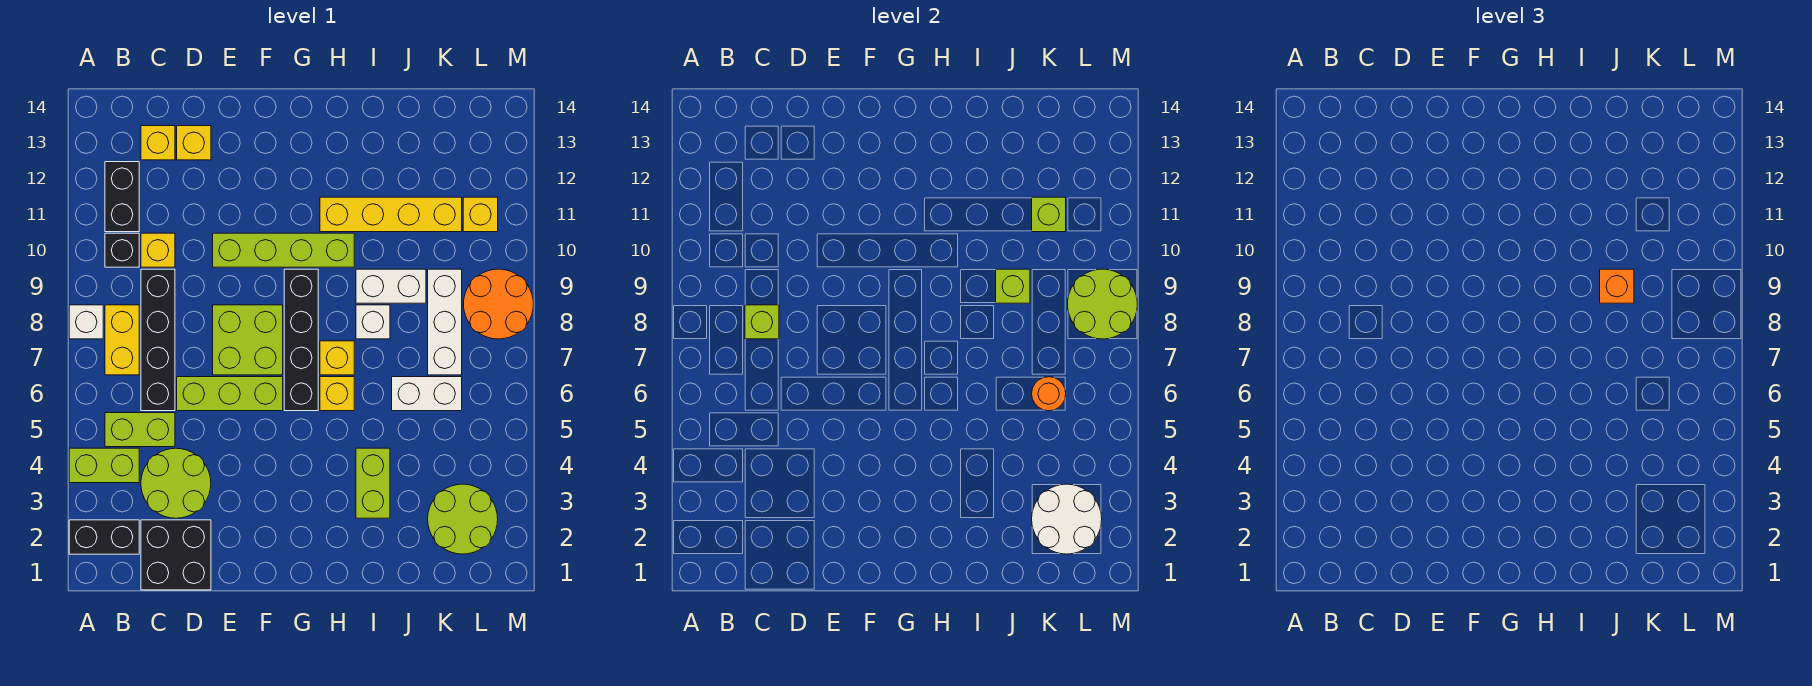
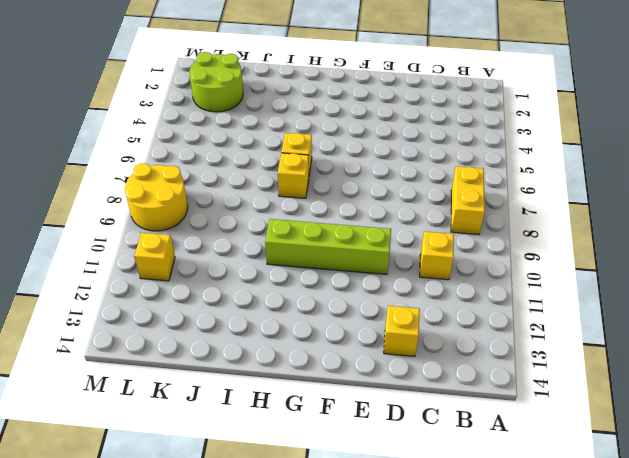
yellow 2x2 round brick [125,163,188,231] -> orange 2x2 round brick [464,269,533,339]
none -> black 1x2 brick [69,520,139,554]
none -> lime 1x2 brick [69,448,139,483]
none -> white 1x1 brick [69,305,103,339]
none -> lime 1x2 brick [105,413,175,447]

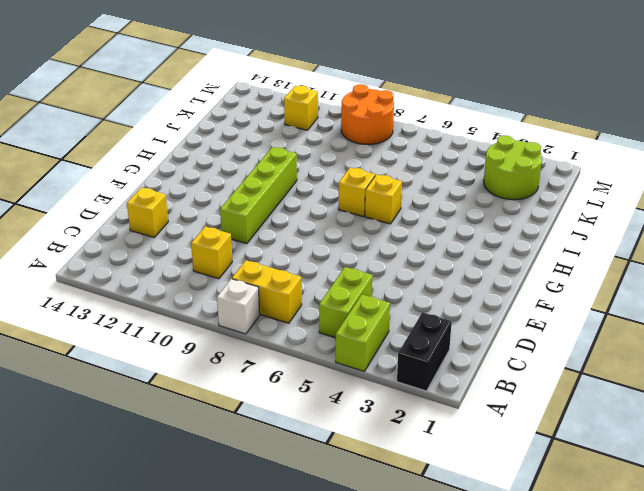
none -> black 1x1 brick [105,233,139,267]
none -> black 1x2 brick [105,162,139,232]
none -> black 2x2 brick [141,520,211,590]
none -> lime 2x2 round brick [141,448,211,518]

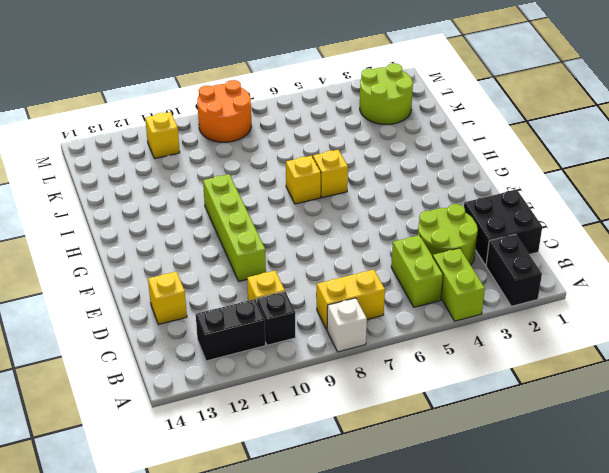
none -> black 1x4 brick [141,269,175,411]
none -> yellow 1x1 brick [141,126,175,160]
none -> lime 1x3 brick [177,377,283,411]
none -> lime 2x2 brick [213,305,283,375]

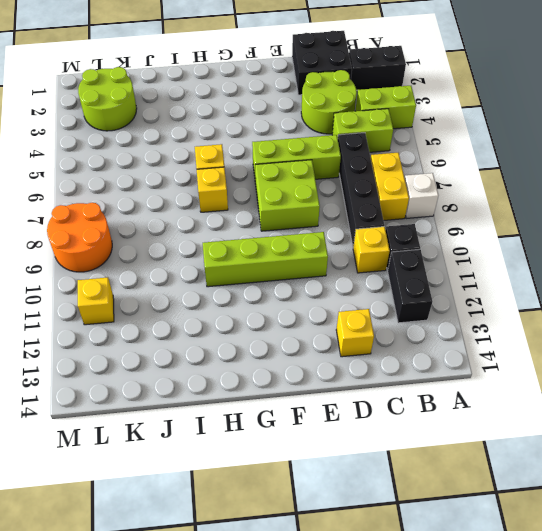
none -> yellow 1x1 brick [141,126,175,160]
none -> black 1x4 brick [284,269,318,411]
none -> yellow 1x4 brick [320,197,462,232]
none -> lime 1x2 brick [356,448,390,518]

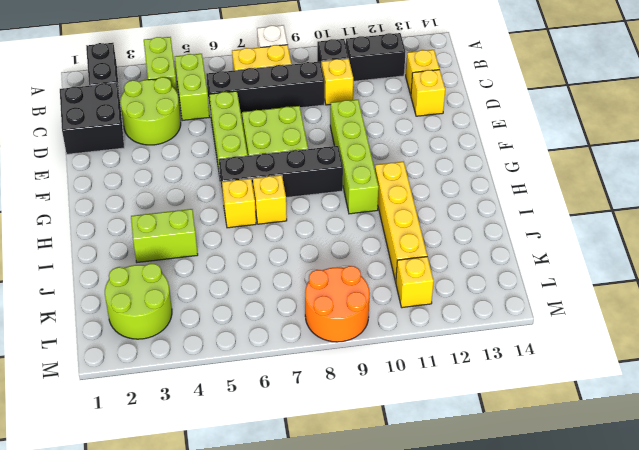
none -> white 1x1 brick [356,305,390,339]
none -> white 1x2 brick [356,269,426,303]
none -> white 1x2 brick [392,377,462,411]
none -> white 1x3 brick [428,269,462,375]

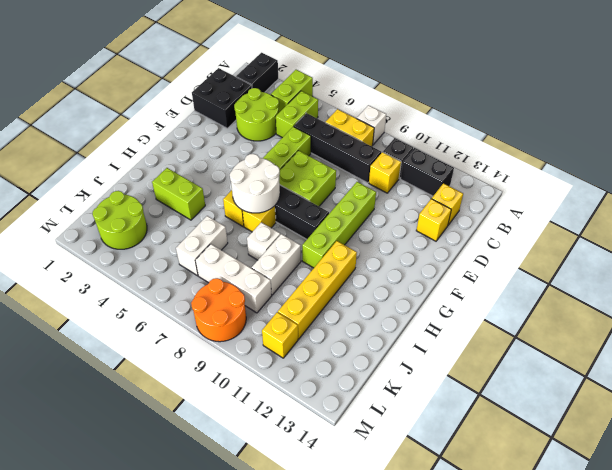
white 2x2 round brick [230,154,280,213] -> white 2x2 round brick moved to [1032,484,1102,554]
none -> lime 1x1 brick [745,305,779,339]
none -> lime 1x1 brick [996,269,1030,303]
none -> orange 1x1 round brick [1032,377,1066,411]
none -> lime 1x1 brick [1032,197,1066,232]

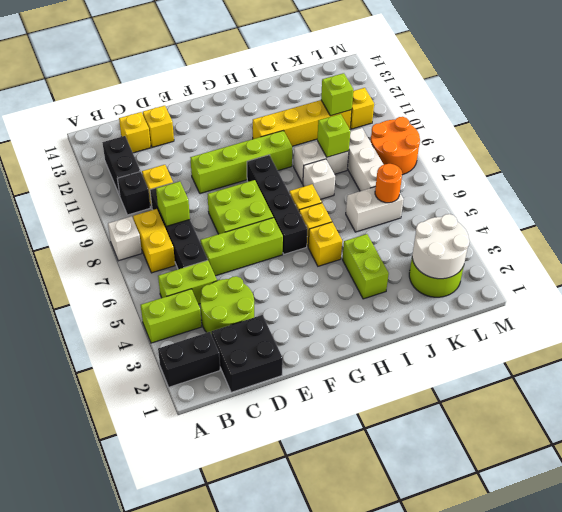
yellow 1x1 brick [308,222,342,266] -> none
none -> lime 2x2 round brick [1068,269,1137,339]
none -> orange 1x1 brick [1600,269,1634,303]

